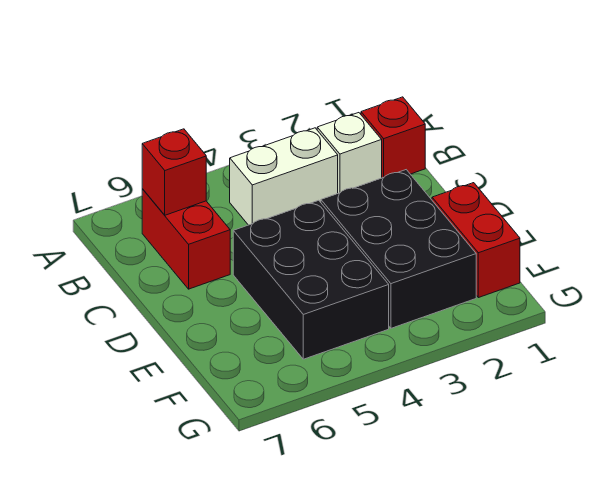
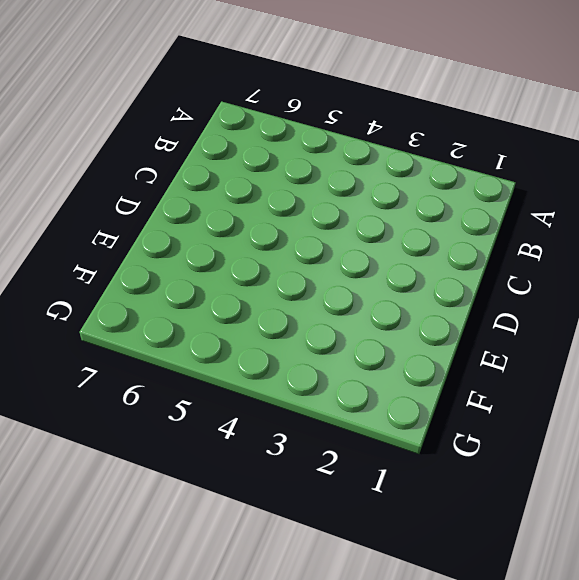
none -> red 1x1 brick [361,97,425,178]
none -> white 1x1 brick [317,113,382,193]

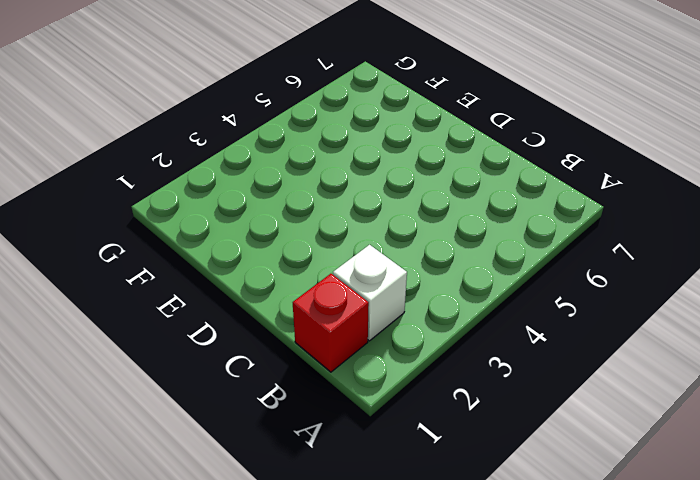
none -> white 1x2 brick [230,128,338,225]
none -> red 1x2 brick [142,189,230,289]

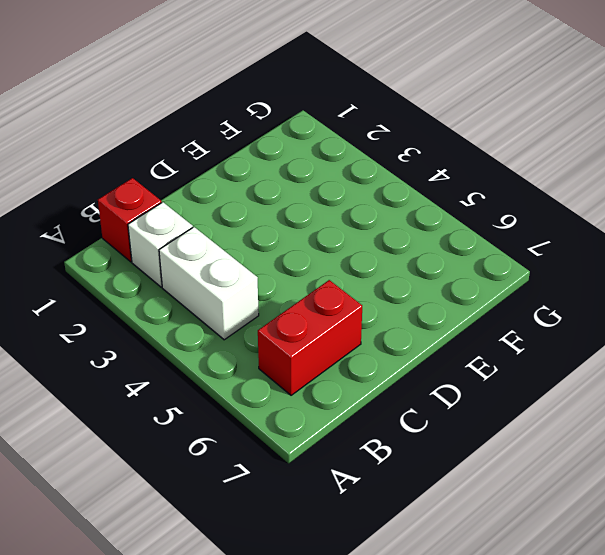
none -> black 2x3 brick [321,170,476,328]
none -> black 2x3 brick [233,200,389,359]

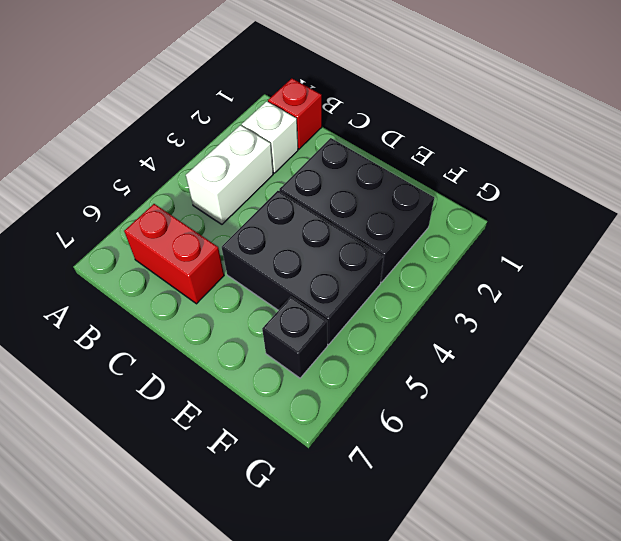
black 1x1 brick [262,297,327,378] -> none
none -> red 1x2 brick [432,183,520,298]
none -> red 1x1 brick [142,129,206,215]

